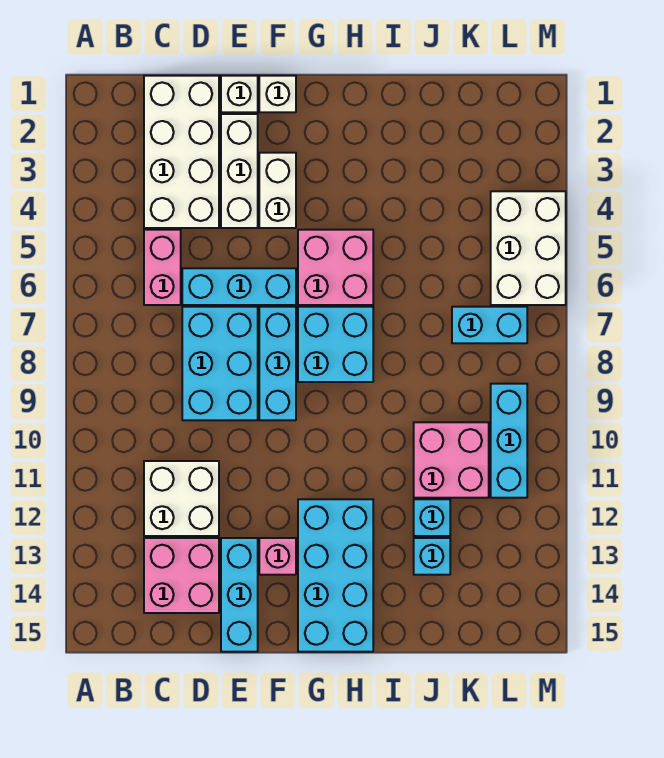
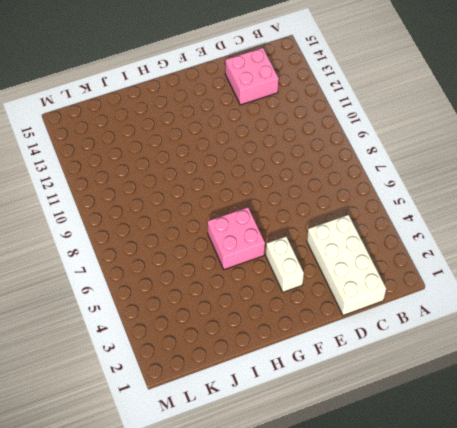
none -> pink 1x2 brick [144,230,181,305]
none -> white 2x2 brick [144,461,219,536]
none -> cyan 1x3 brick [182,268,296,305]

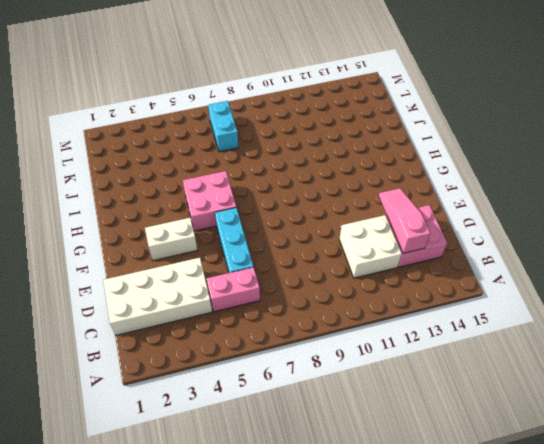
pink 1x3 slope [379,188,430,253] -> none
none -> cyan 2x3 brick [182,307,258,420]
none -> white 1x1 brick [221,76,258,112]
none -> white 1x3 brick [221,114,258,228]

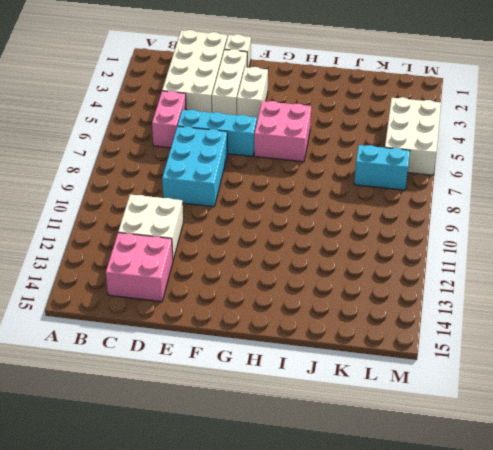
none -> cyan 1x3 brick [221,538,258,652]
none -> white 1x1 brick [259,76,296,112]
none -> cyan 1x3 brick [259,307,296,420]

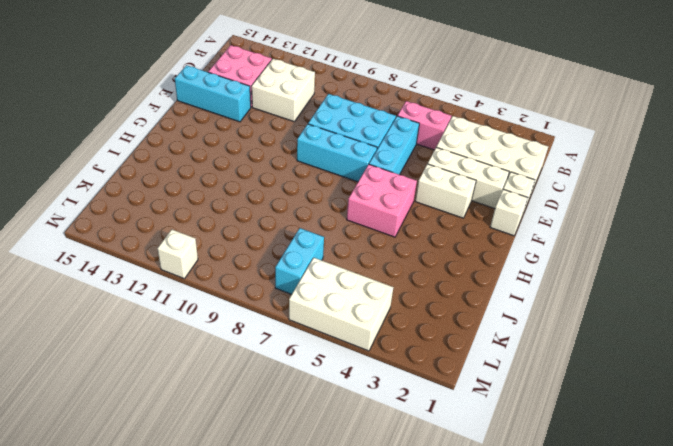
white 1x1 brick [157,230,198,279] -> none
none -> pink 1x1 brick [259,538,296,575]
none -> cyan 2x2 brick [298,307,373,382]
none -> cyan 2x4 brick [298,499,373,652]

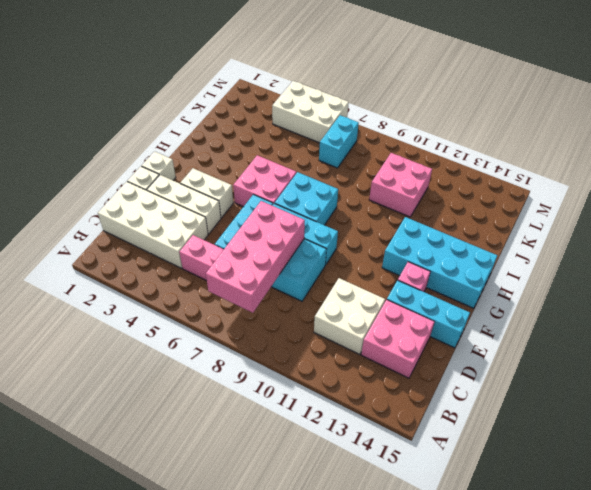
pink 2x4 brick [206,201,305,313] -> none
none -> cyan 1x1 brick [414,499,450,536]
none -> cyan 1x1 brick [414,538,450,575]
none -> cyan 1x3 brick [491,384,527,498]

